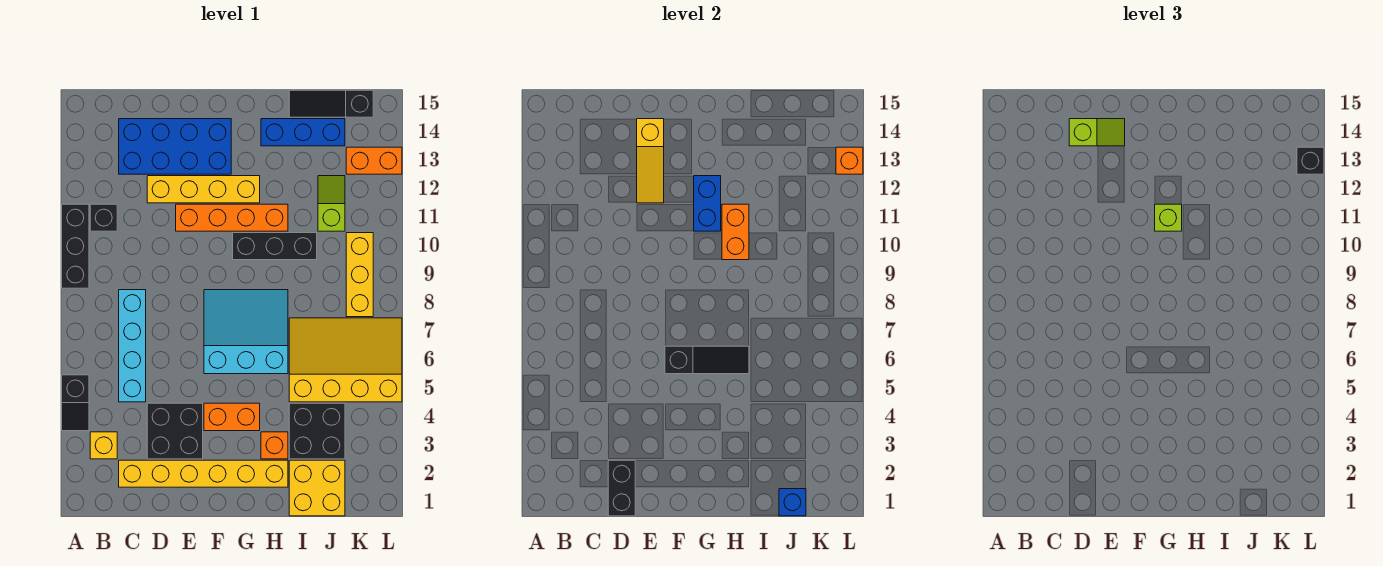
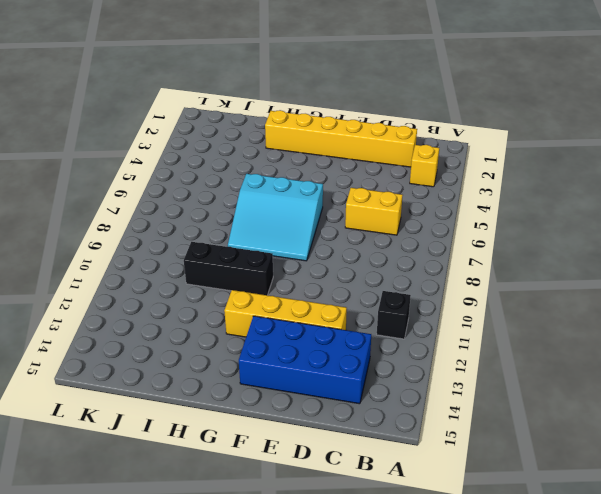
yellow 1x2 brick [345,188,403,235] -> cyan 1x4 brick [119,290,146,402]
none -> black 1x2 slope [62,375,89,431]
none -> black 1x3 brick [62,204,89,288]
none -> black 2x2 brick [147,403,203,459]
none -> orange 1x4 brick [176,204,288,231]

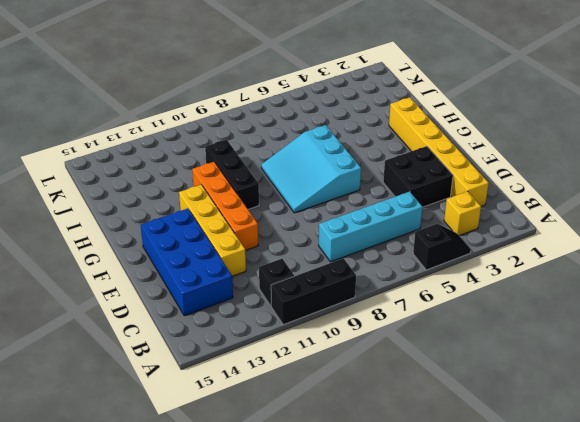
none -> orange 1x2 brick [204,403,260,431]
none -> orange 1x1 brick [261,432,288,459]
none -> blue 1x3 brick [261,119,345,146]
none -> yellow 2x2 brick [289,460,345,516]

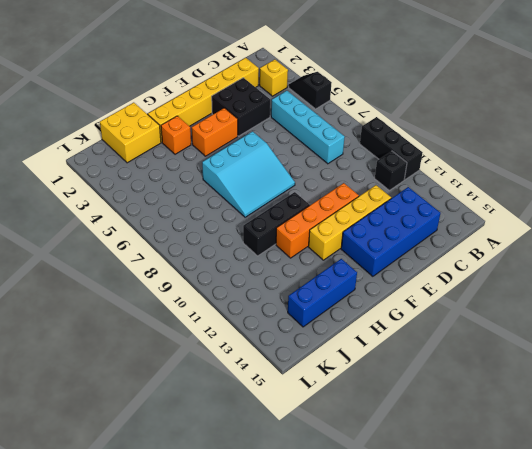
none -> black 2x2 brick [289,403,345,459]
none -> yellow 3x4 slope [289,318,402,402]
none -> black 1x3 slope [289,90,373,117]
none -> lime 1x2 slope [318,176,345,231]

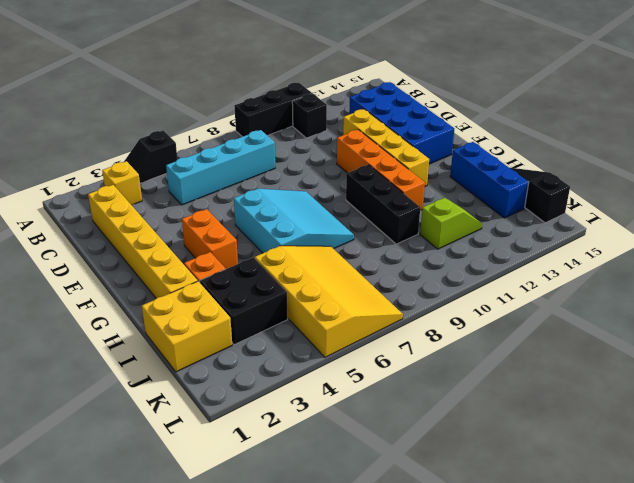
none -> black 2x2 brick [147,403,203,459]
none -> yellow 1x3 brick [346,233,373,317]
none -> orange 1x2 brick [346,147,402,174]
none -> black 1x2 brick [608,460,635,516]

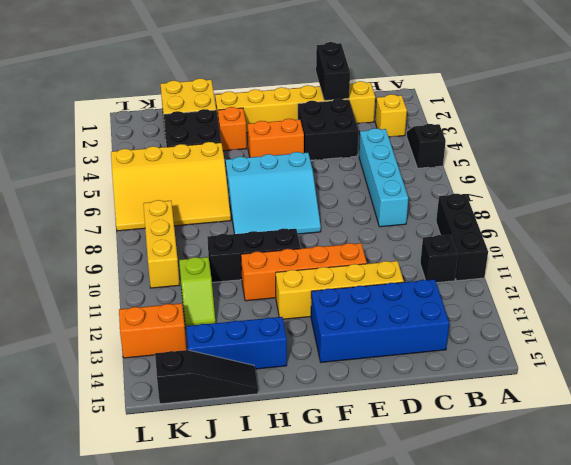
none -> yellow 1x3 slope [637,119,664,203]
none -> black 1x3 slope [665,346,749,374]
none -> blue 1x2 brick [694,176,721,231]
none -> orange 1x2 brick [722,204,749,260]

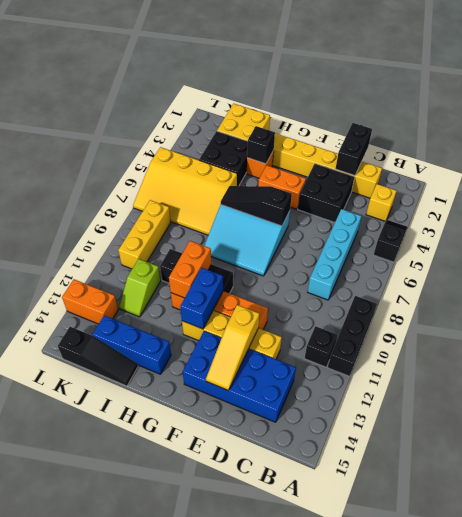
yellow 1x3 slope [206,305,259,391] -> yellow 1x3 slope turned to [637,119,664,203]
black 1x1 brick [247,126,275,164] -> black 1x1 brick moved to [1297,147,1324,174]
none -> blue 1x1 brick [779,489,806,516]
none -> orange 1x1 brick [836,147,863,174]
none -> lime 1x2 slope [1069,119,1125,146]
none -> lime 1x1 brick [1155,204,1182,231]

